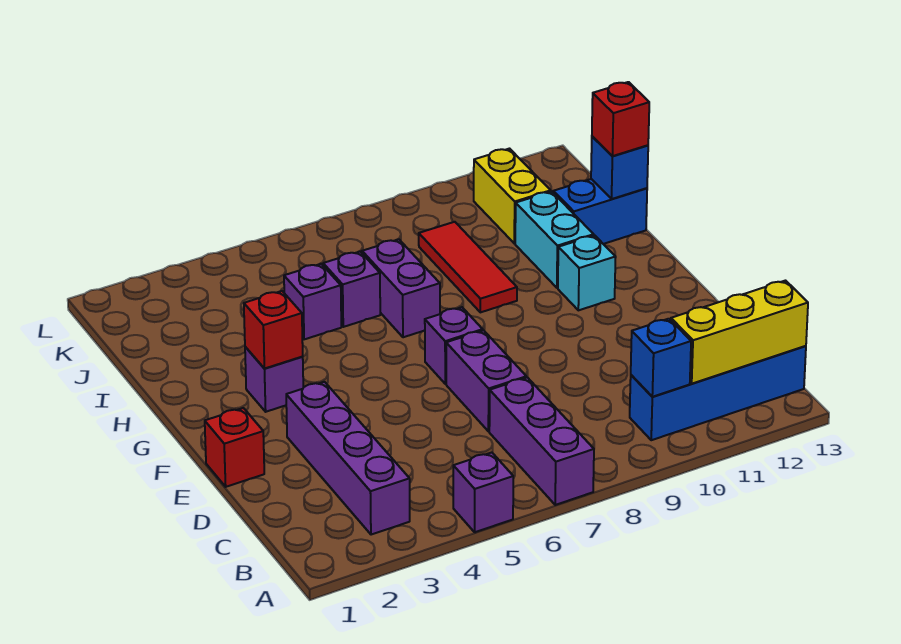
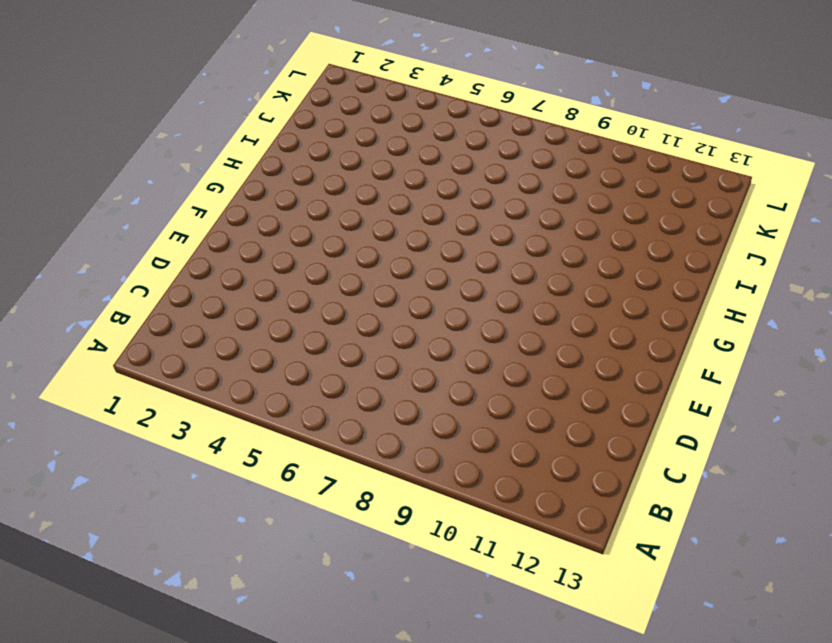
none -> purple 1x1 brick [453,453,513,532]
none -> purple 1x3 brick [489,377,594,505]
none -> purple 1x4 brick [286,382,410,535]

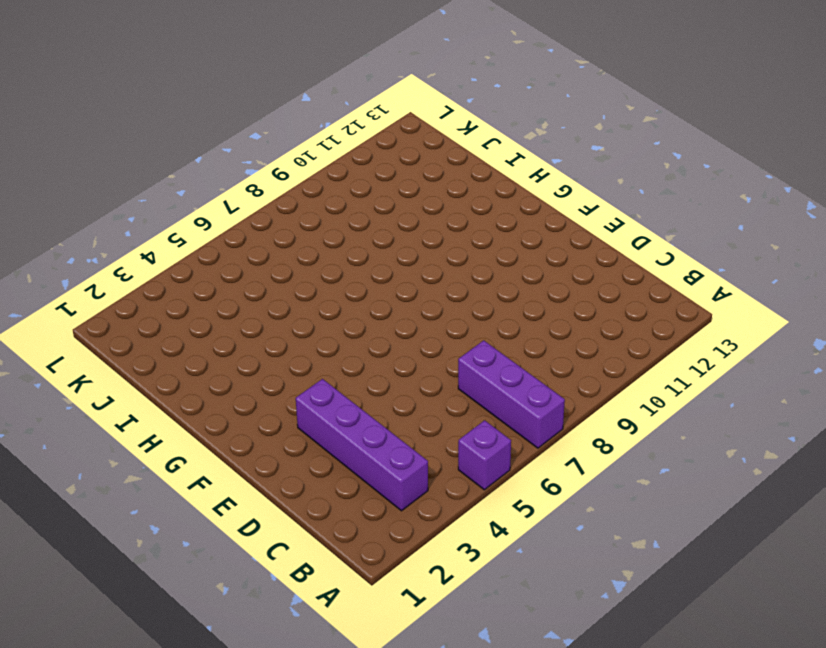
none -> blue 1x4 brick [630,346,806,440]
none -> purple 1x2 brick [446,330,526,431]
none -> red 1x1 brick [205,408,264,487]

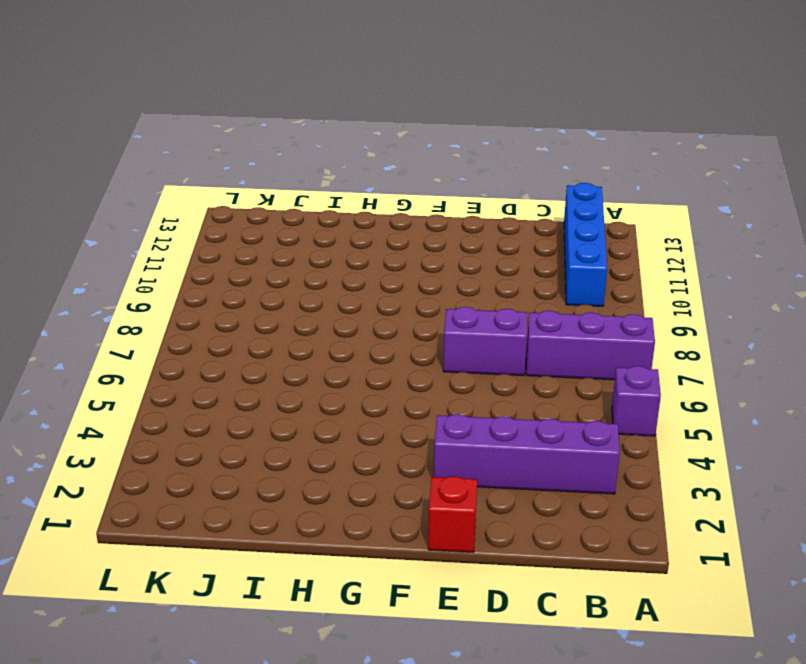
none -> purple 1x1 brick [425,307,483,384]
none -> purple 1x1 brick [245,347,303,412]
none -> cyan 1x1 brick [558,235,616,310]

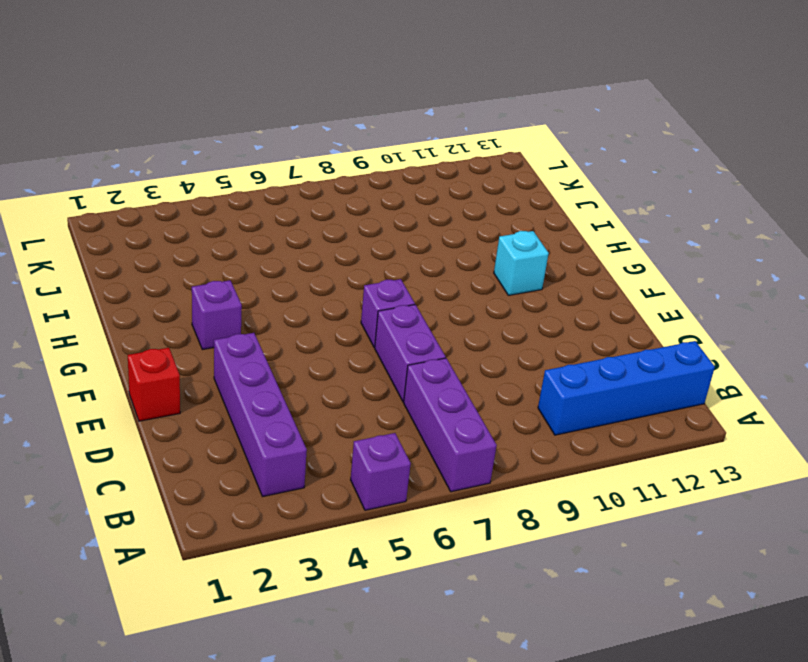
none -> purple 1x2 brick [362,239,440,337]
none -> red 1x3 tile [419,222,517,312]
none -> cyan 1x2 brick [515,191,594,288]

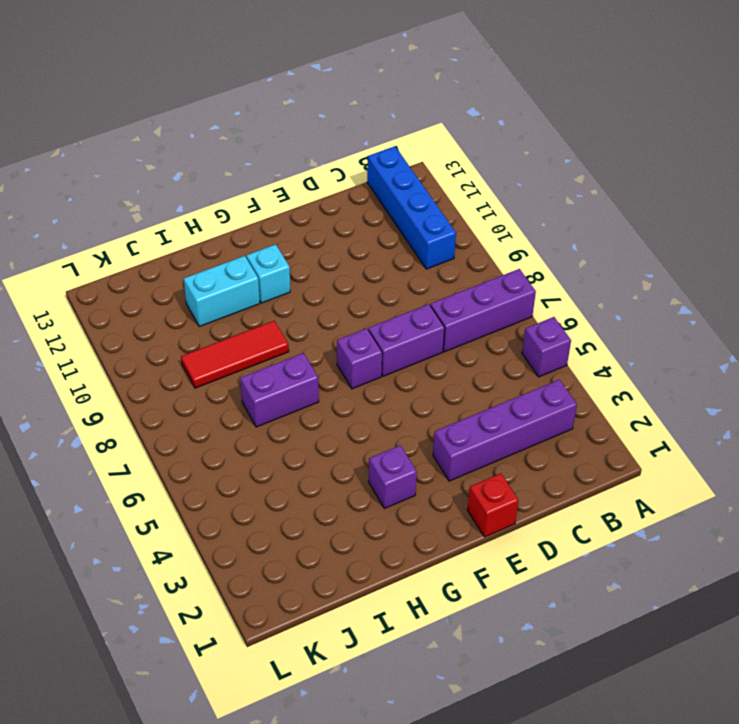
none -> purple 1x1 brick [284,264,341,339]
none -> purple 1x1 brick [323,252,380,327]
none -> blue 1x2 brick [553,179,647,244]

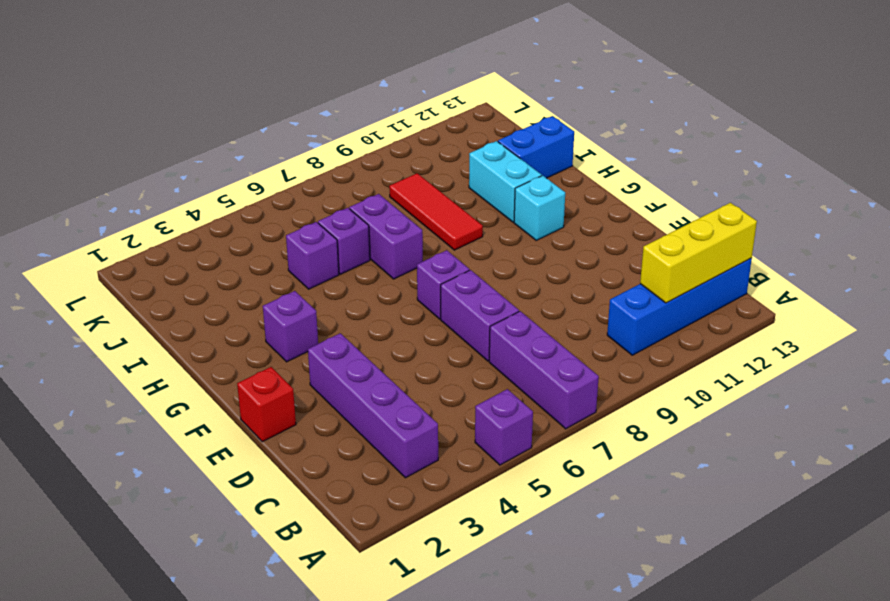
none -> yellow 1x2 brick [474,149,551,243]
none -> blue 1x1 brick [631,319,691,397]
none -> red 1x1 brick [244,291,303,369]

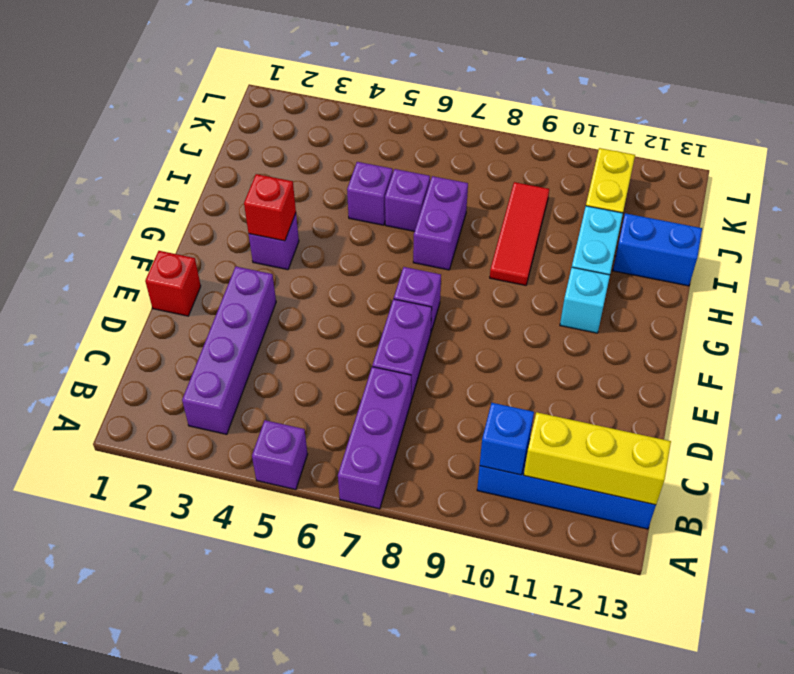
none -> blue 1x1 brick [591,136,648,199]
none -> red 1x1 brick [592,82,649,156]

